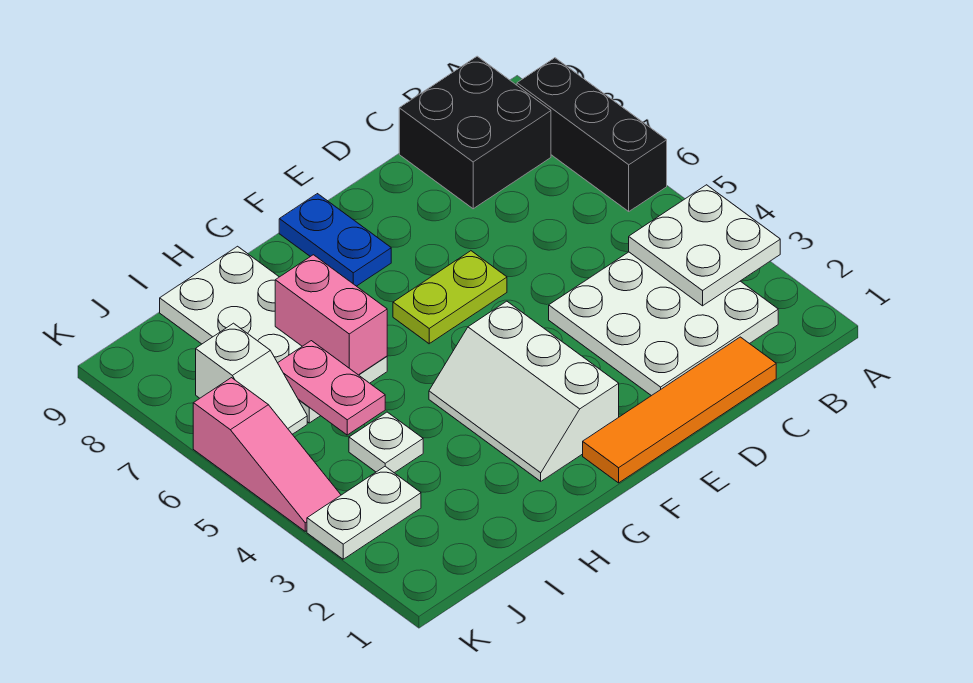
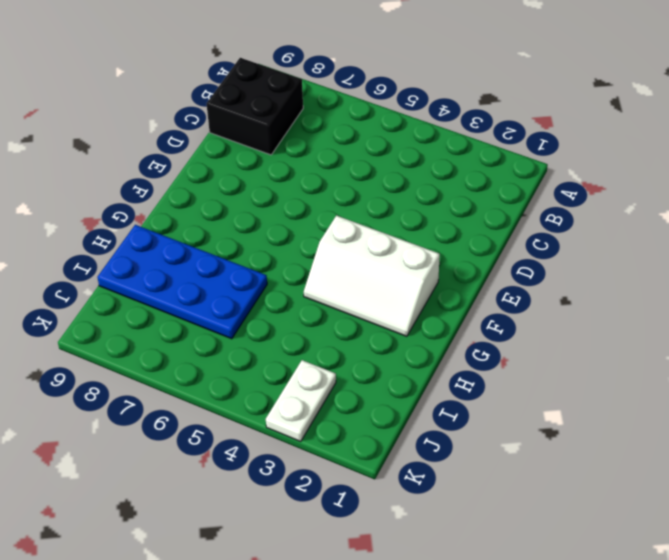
blue 2x4 plate [97,225,267,339] -> white 2x4 plate [160,246,387,423]
none -> black 1x3 brick [517,58,667,211]
none -> white 3x3 plate [549,252,778,396]
none -> orange 1x4 tile [583,337,776,483]

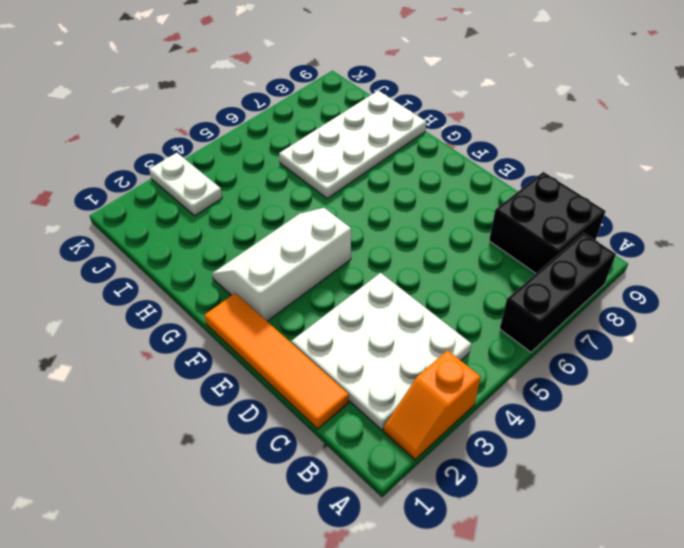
orange 1x2 slope [383,350,481,460] -> none
none -> lime 1x2 plate [393,251,507,344]
none -> blue 1x2 plate [279,194,391,286]
none -> white 1x1 plate [349,412,423,473]

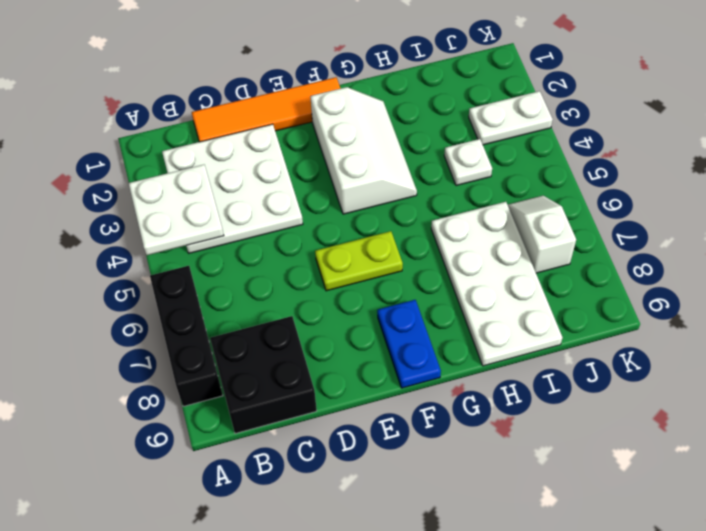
none -> pink 1x3 slope [193,378,341,531]
none -> pink 1x2 brick [275,255,387,375]
none -> pink 1x2 plate [278,341,385,435]

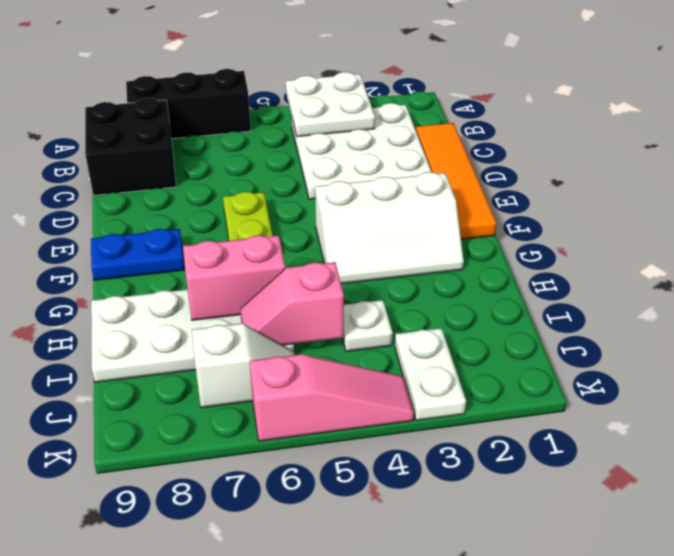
pink 1x2 slope [240,262,344,345] -> pink 1x2 plate [278,341,385,435]

